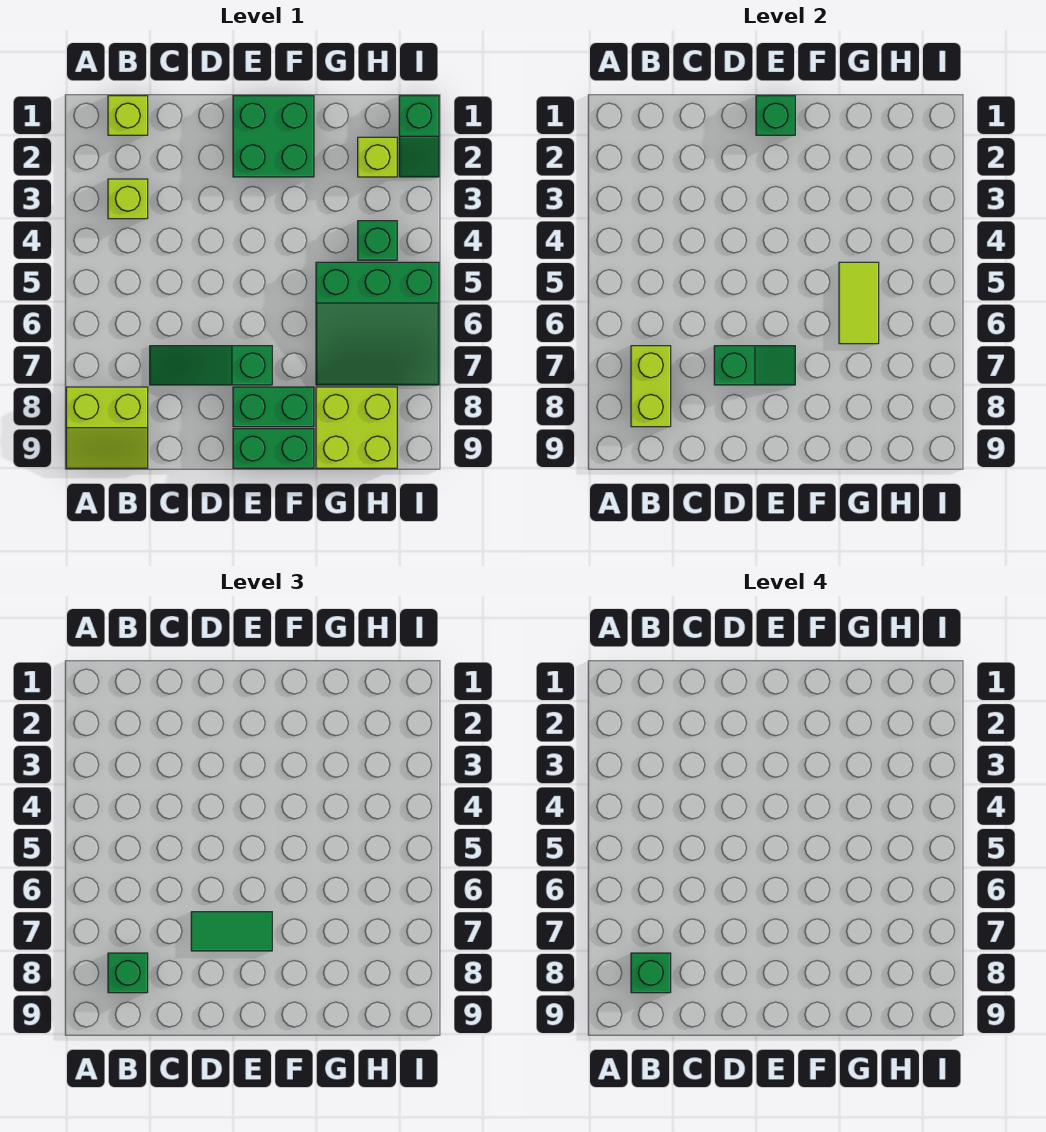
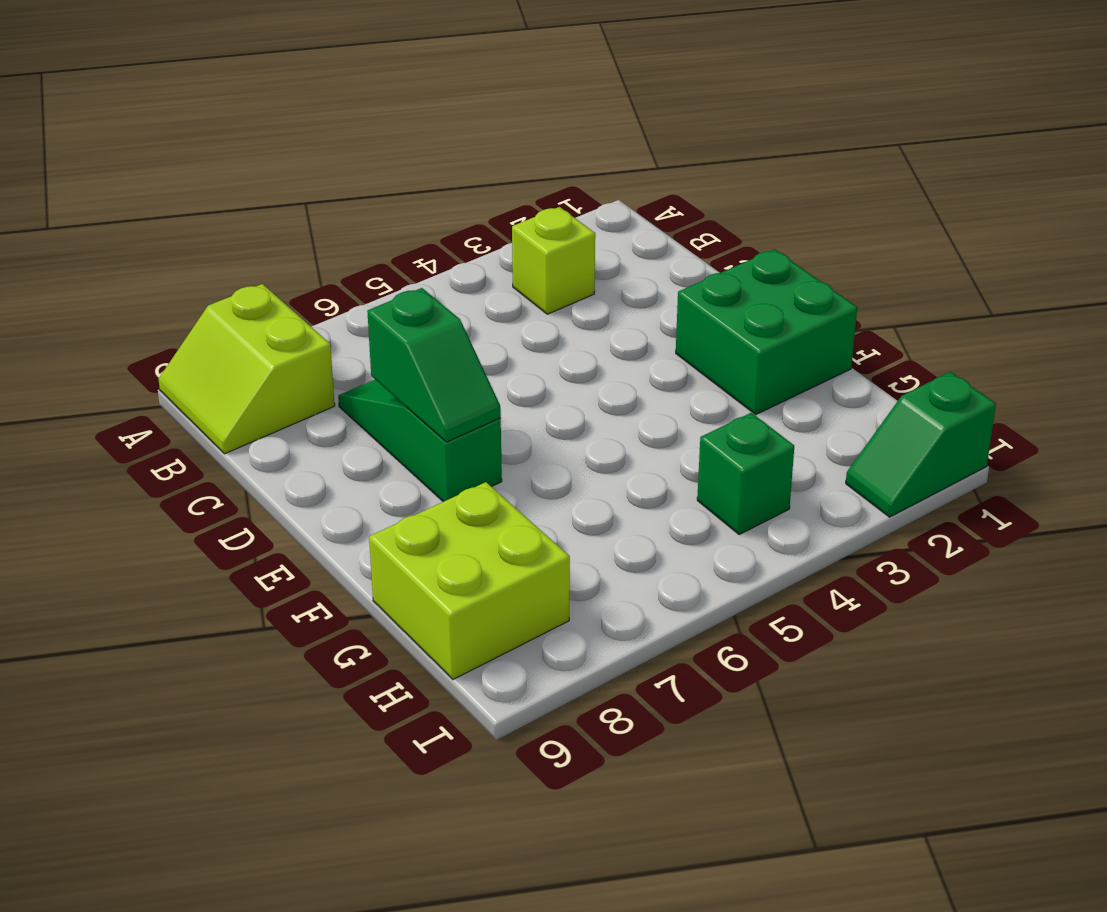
none -> lime 1x1 brick [108,96,148,135]
none -> green 1x2 brick [233,387,314,427]
none -> green 1x2 brick [233,429,314,468]

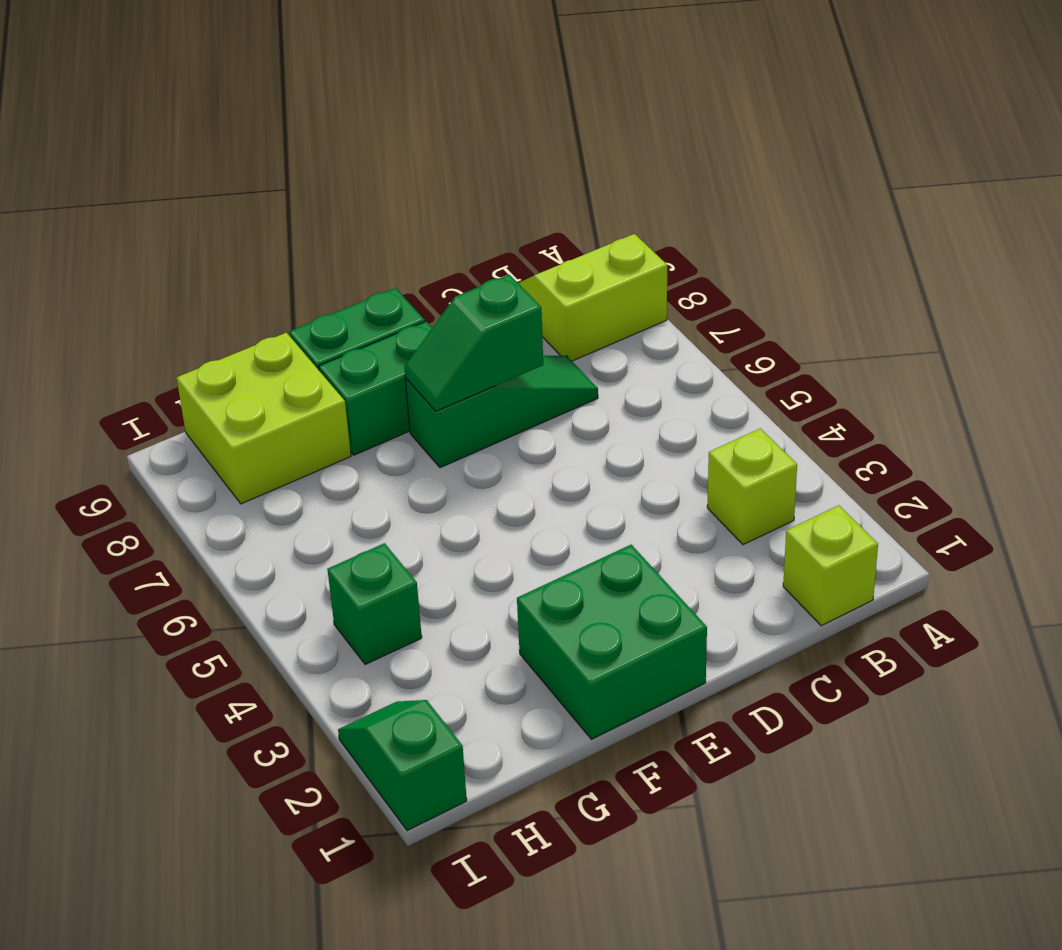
none -> green 3x3 slope [316,262,439,385]
none -> lime 1x1 brick [358,137,397,177]
none -> lime 1x2 brick [631,346,671,427]

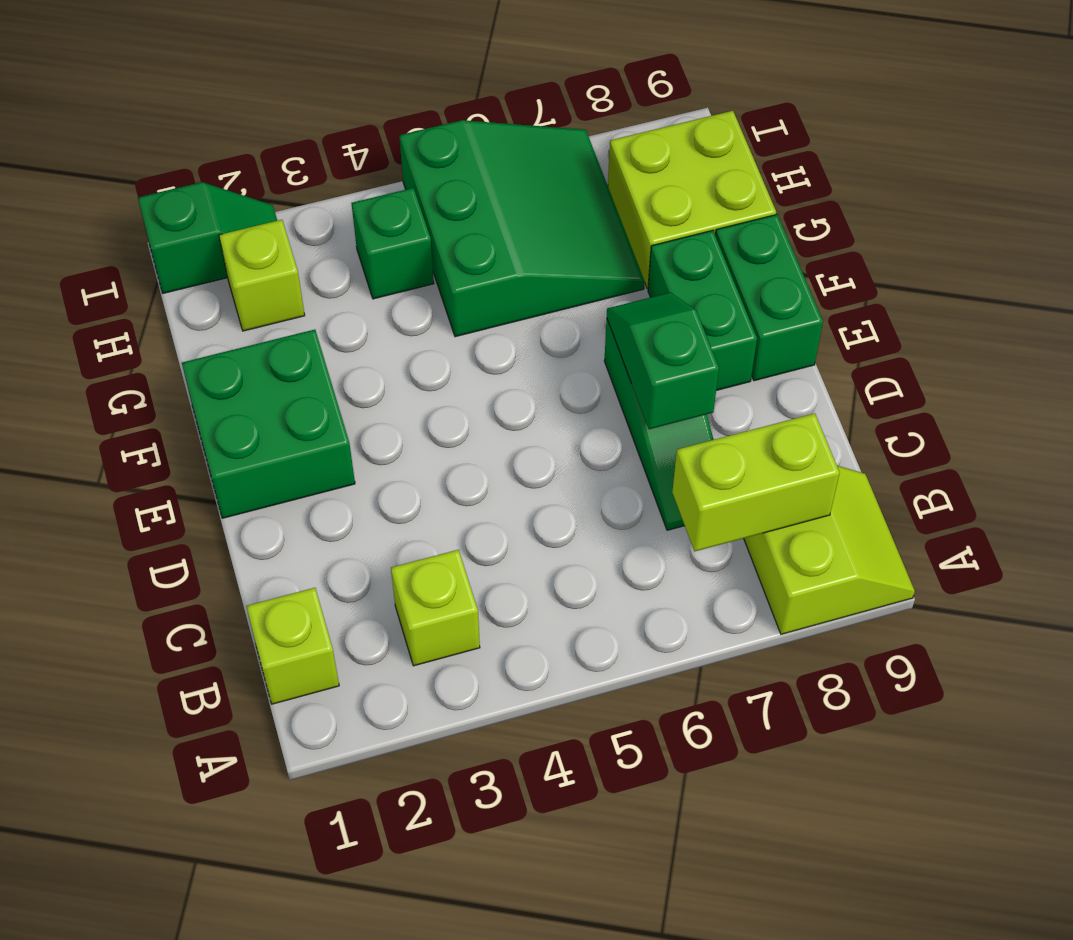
none -> green 1x1 brick [756,96,795,135]
none -> lime 1x2 tile [839,262,879,344]
none -> green 1x1 brick [108,953,148,993]

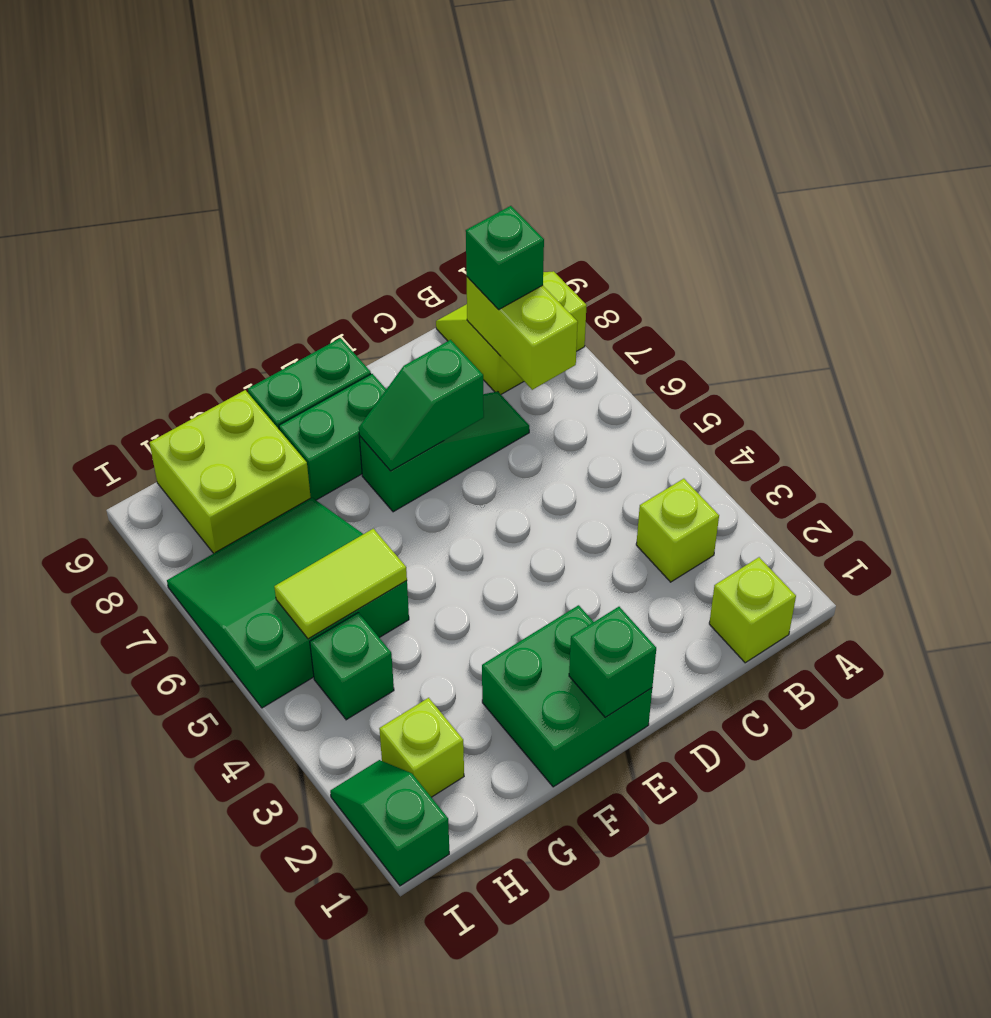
lime 1x2 tile [274,529,407,639] -> lime 1x2 tile turned to [839,262,879,344]
none -> green 1x2 tile [191,912,272,951]
none -> green 1x1 brick [631,953,671,993]

